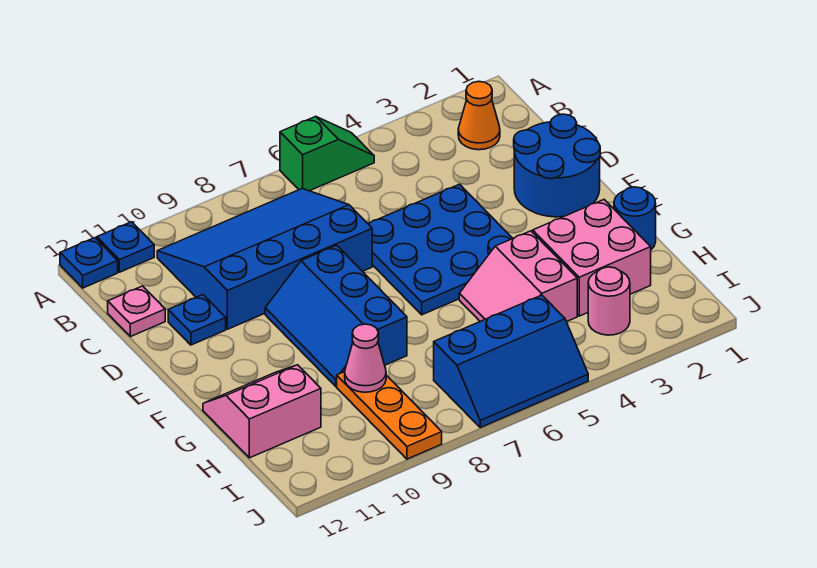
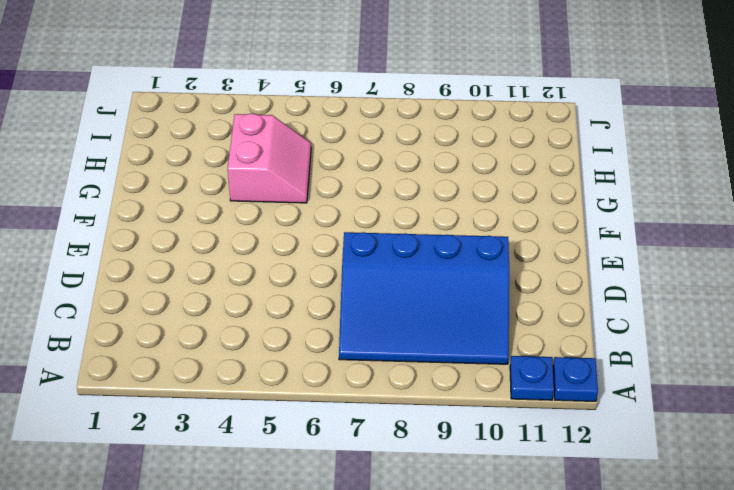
none -> green 1x2 slope [280,116,374,191]
none -> orange 1x1 cone [458,81,500,150]
none -> pink 1x1 plate [108,286,165,337]

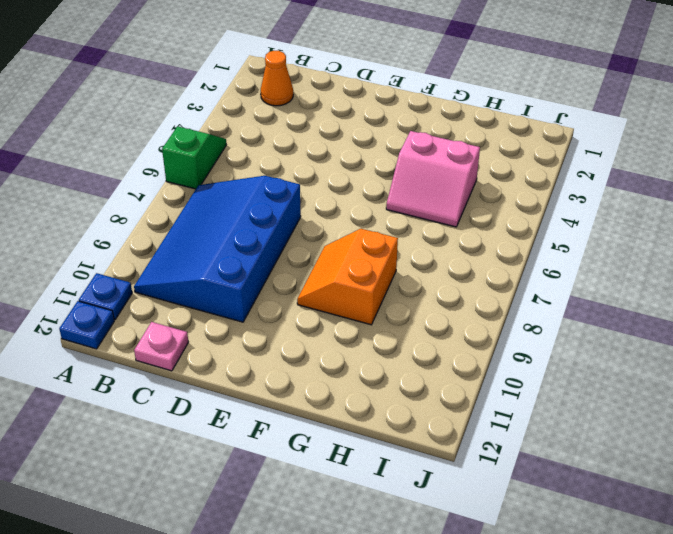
orange 2x2 slope [297,229,398,325] -> blue 2x3 slope [265,245,407,386]
none -> blue 2x2 round brick [514,114,600,217]
none -> blue 3x3 plate [368,184,513,315]
none -> blue 1x1 plate [168,295,226,345]

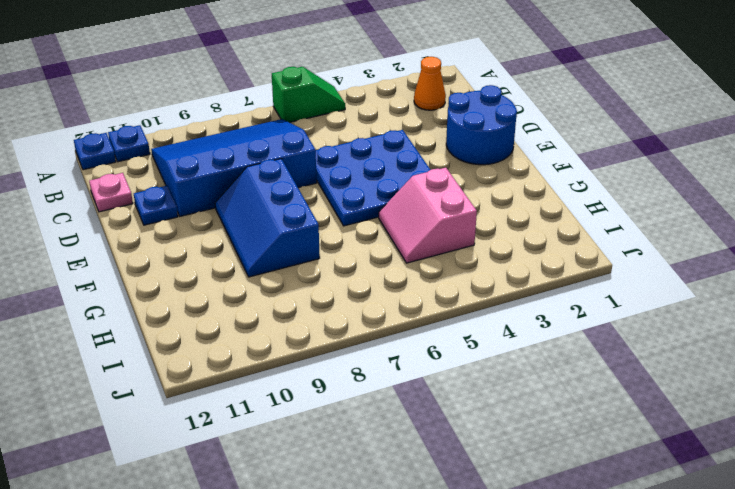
none -> blue 1x1 round brick [614,187,656,250]
none -> pink 2x2 brick [533,200,651,316]
none -> pink 2x2 slope [203,365,321,458]

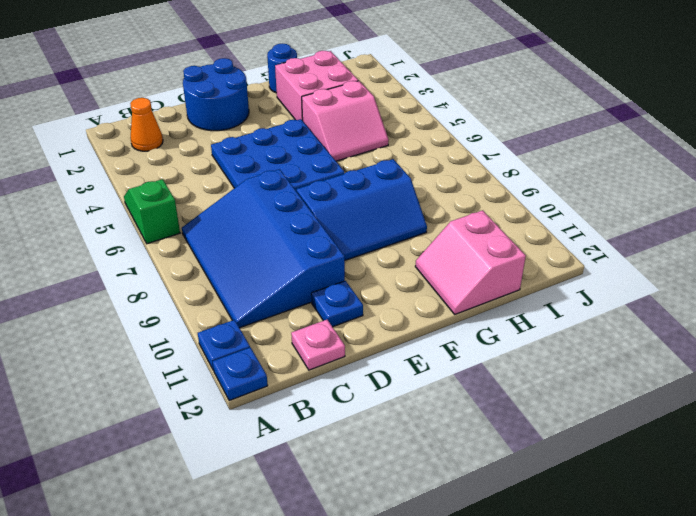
none -> orange 1x3 plate [337,372,442,459]
none -> pink 1x1 round brick [588,267,630,335]
none -> blue 2x3 slope [434,295,588,428]

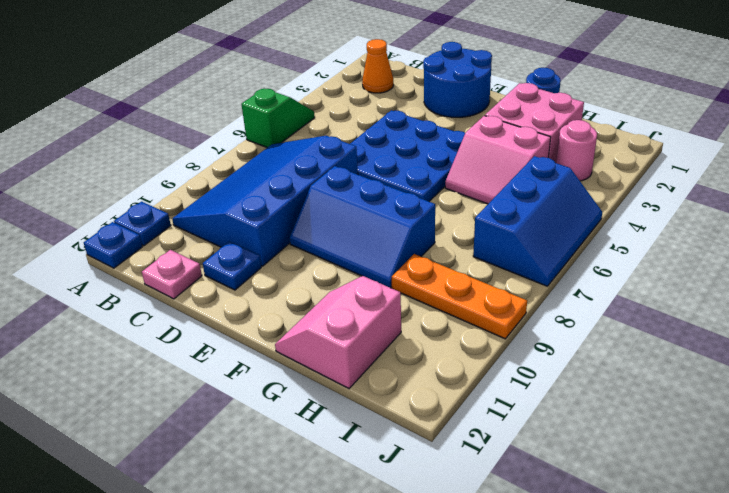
none -> pink 1x1 cone [345,324,386,392]

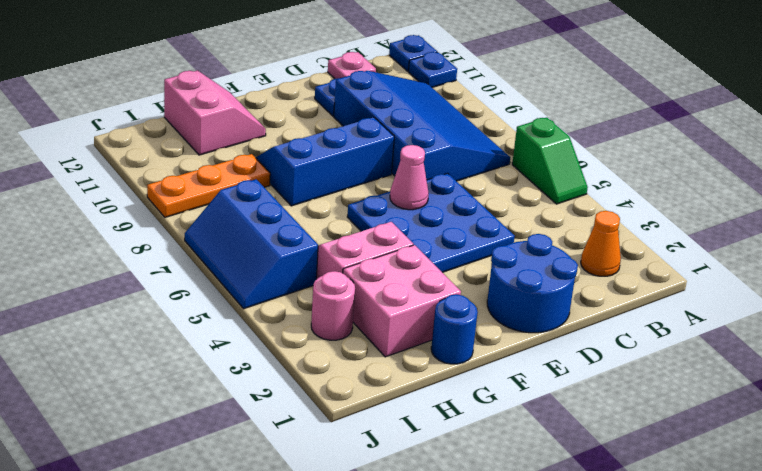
pink 1x1 cone [390,145,429,210] -> pink 1x1 cone moved to [345,324,386,392]

